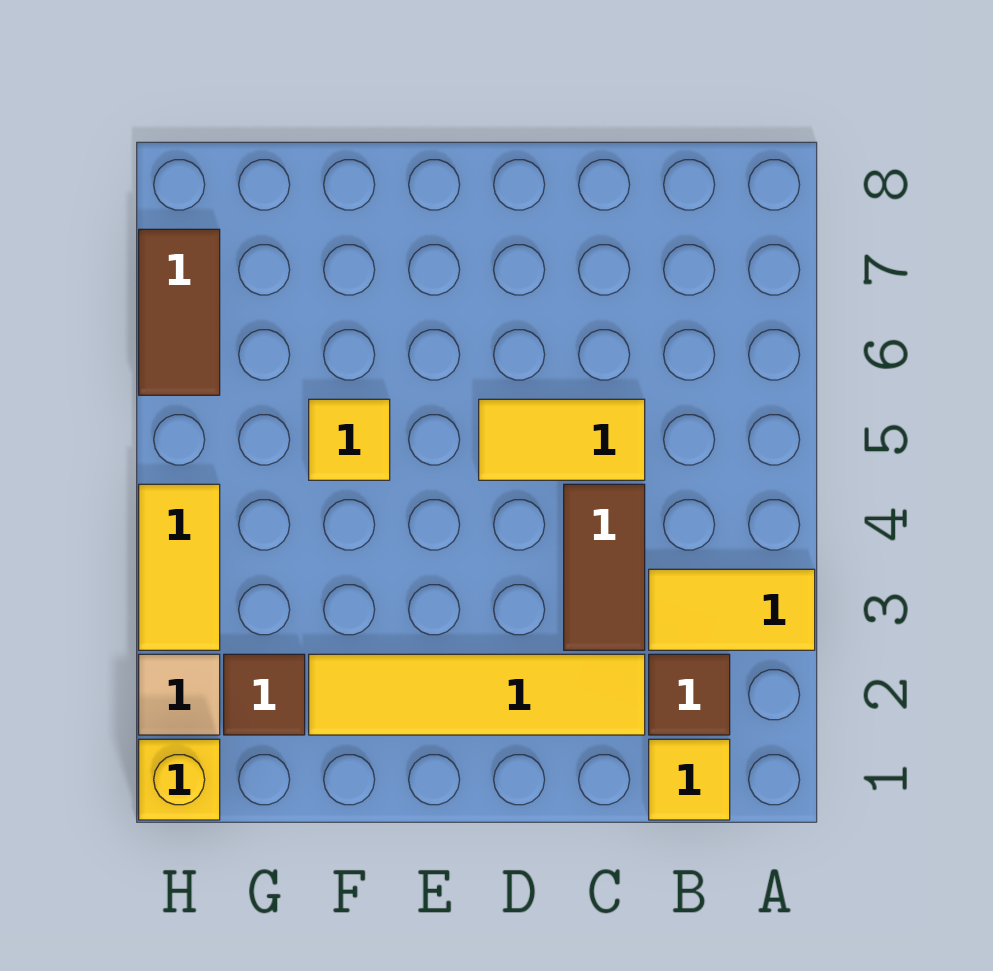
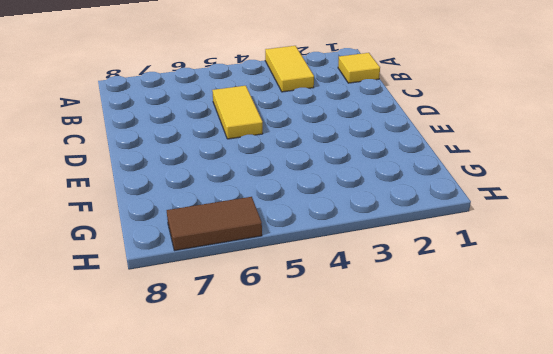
none -> brown 1x1 tile [649,654,730,735]
none -> yellow 1x4 tile [309,654,645,735]
none -> brown 1x2 tile [564,484,645,650]

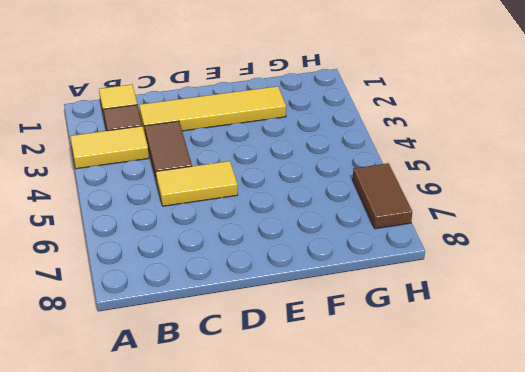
none -> yellow 1x1 tile [309,399,390,480]
none -> brown 1x1 tile [224,654,305,735]
none -> yellow 1x1 brick [139,739,220,820]

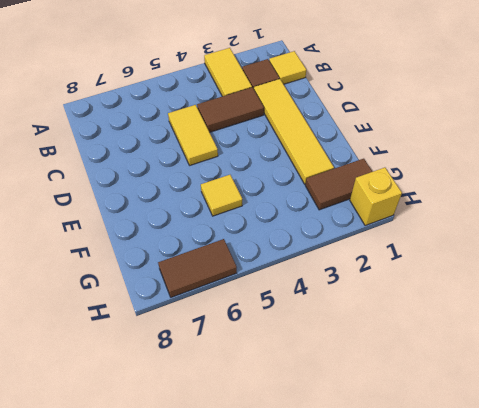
brown 1x2 tile [305,159,373,210] -> brown 1x1 tile [224,654,305,735]
none -> tan 1x1 tile [139,654,220,735]
none -> yellow 1x2 tile [139,484,220,650]

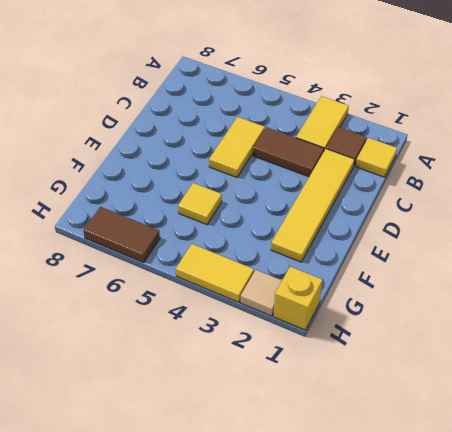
none -> brown 1x1 tile [224,654,305,735]

